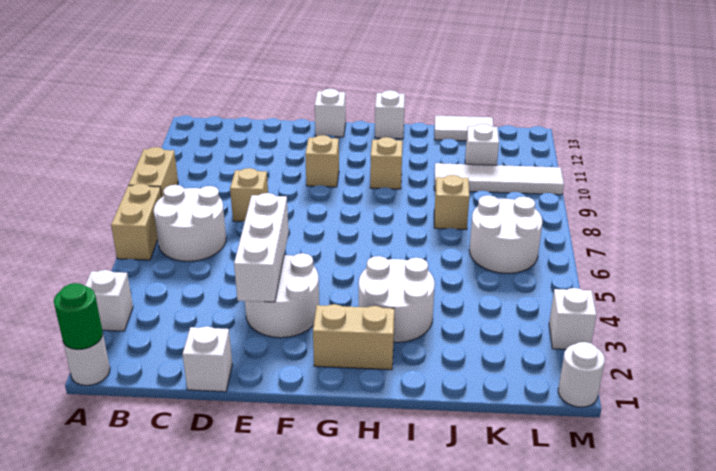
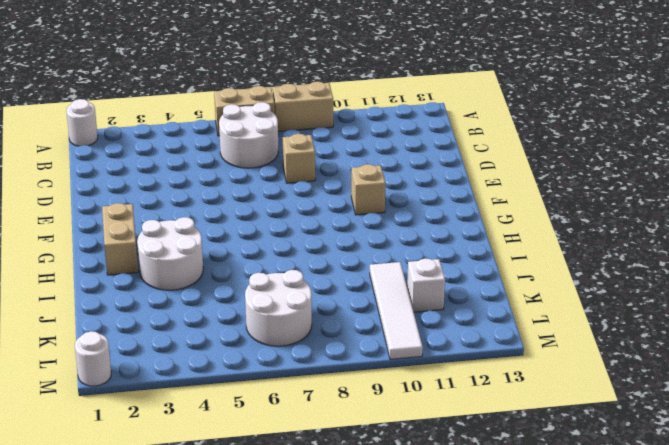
none -> white 1x1 brick [85,270,133,331]
none -> white 1x1 brick [182,326,232,392]
none -> white 2x2 round brick [245,253,319,338]

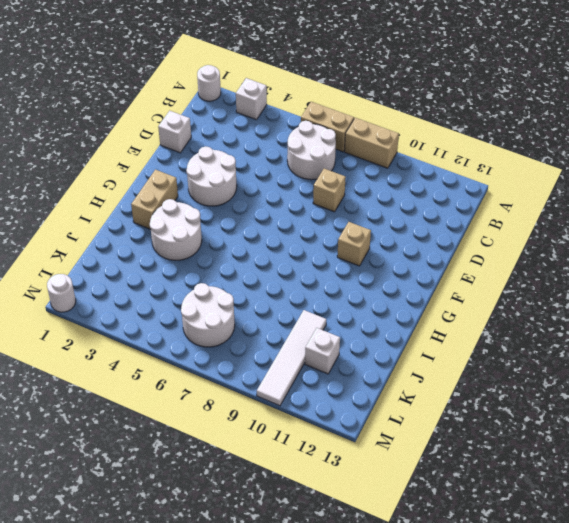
none -> white 1x1 brick [315,89,346,137]
none -> tan 1x1 brick [370,137,403,189]
none -> white 1x1 brick [375,90,405,139]

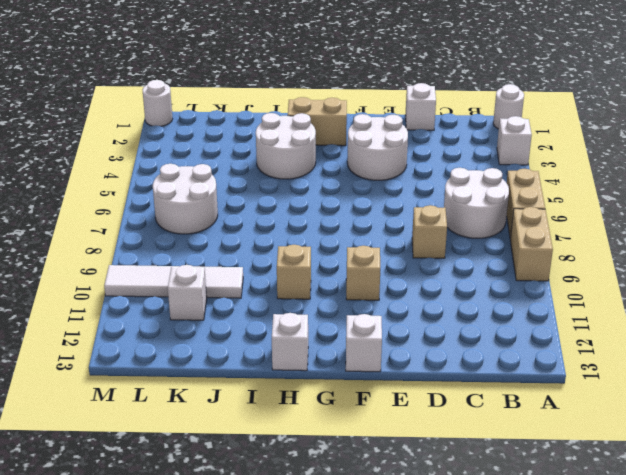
none -> tan 1x1 brick [434,175,469,230]
none -> white 1x2 tile [435,116,494,141]
none -> white 1x1 brick [549,288,597,349]

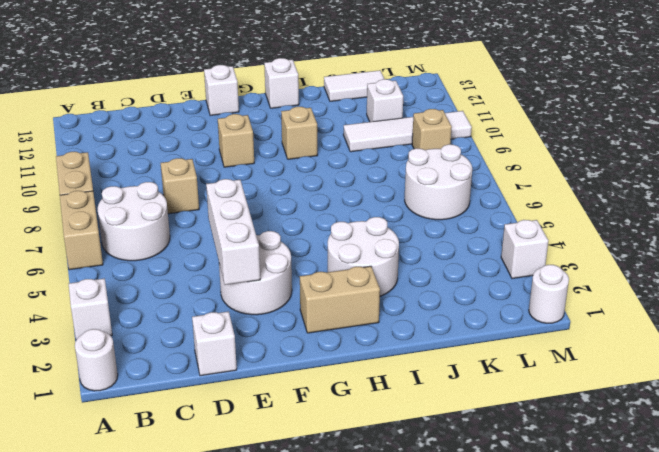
tan 1x1 brick [412,109,452,150] -> tan 1x1 brick moved to [434,175,469,230]
none -> green 1x1 round brick [54,283,103,349]

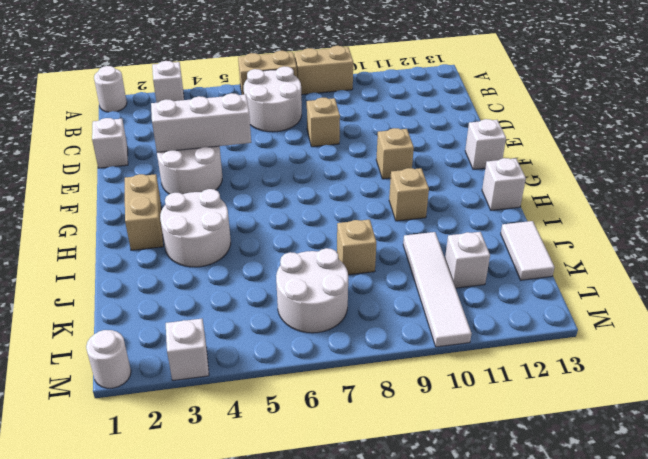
none -> green 1x1 round brick [54,283,103,349]

